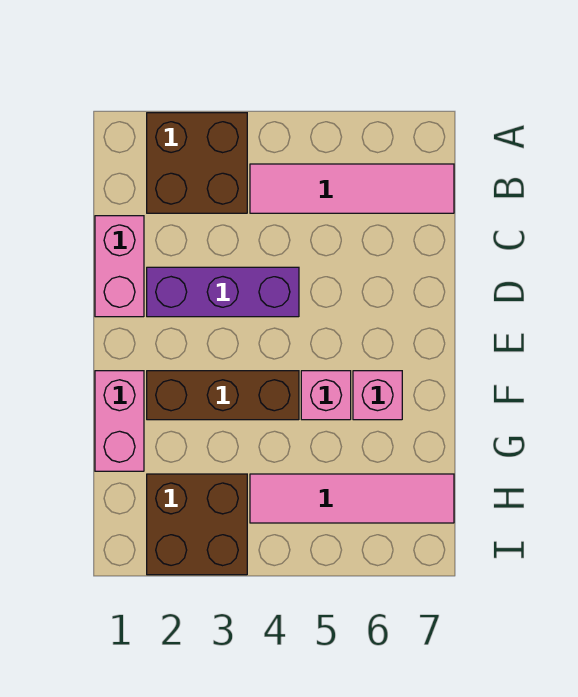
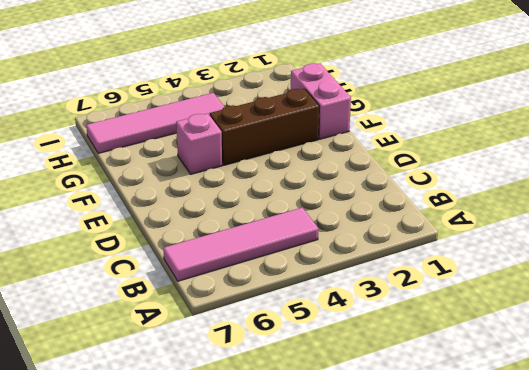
none -> brown 2x2 brick [147,113,247,213]
none -> pink 1x2 brick [95,216,144,317]

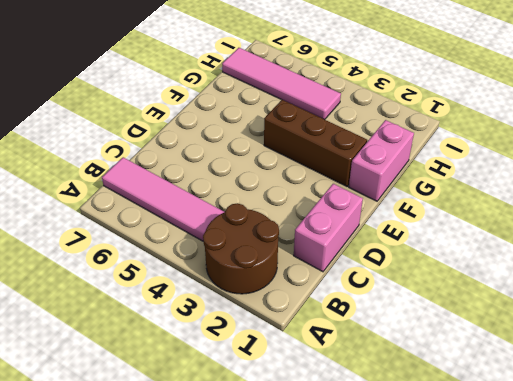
brown 2x2 round brick [203,203,279,294] -> brown 2x2 brick [147,113,247,213]
none -> purple 1x3 brick [147,267,299,317]
none -> pink 1x1 brick [301,371,351,420]

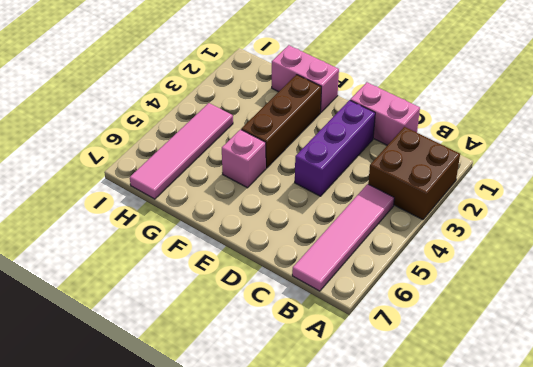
none -> pink 1x1 brick [353,371,402,420]
none -> brown 2x2 brick [147,474,247,575]

